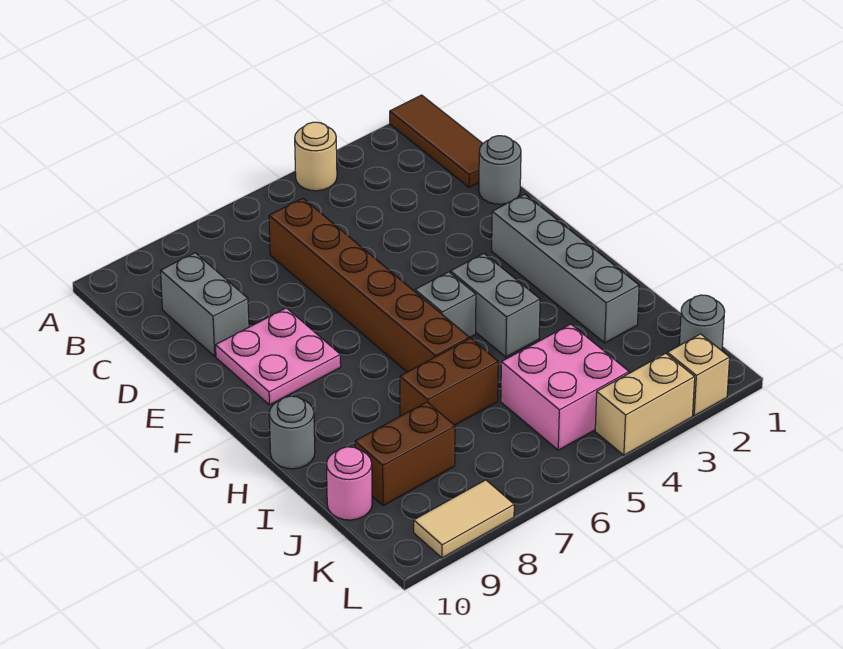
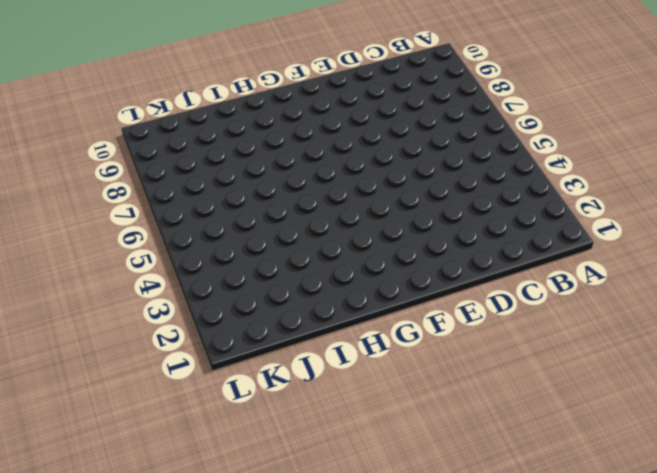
none -> brown 1x3 tile [390,95,483,188]
none -> tan 1x1 round brick [295,122,337,191]
none -> brown 1x6 brick [269,198,469,372]

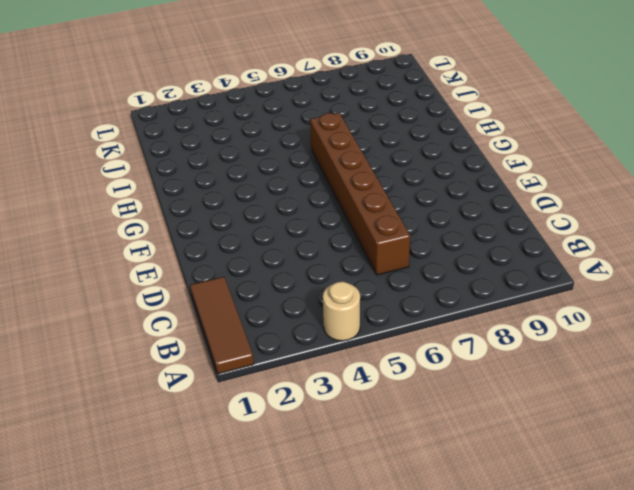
none -> grey 1x2 brick [161,253,249,356]
none -> grey 1x1 round brick [479,136,521,204]
none -> pink 2x2 plate [216,308,341,405]

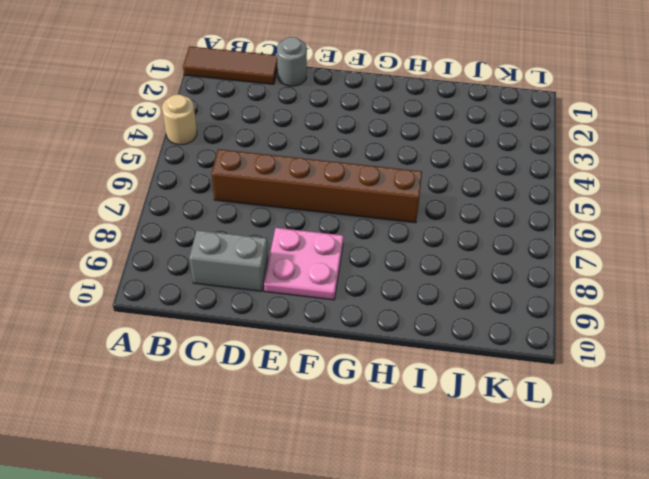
none -> grey 1x4 brick [492,194,639,343]
none -> grey 1x2 brick [451,254,540,357]
none -> grey 1x1 brick [415,272,476,338]

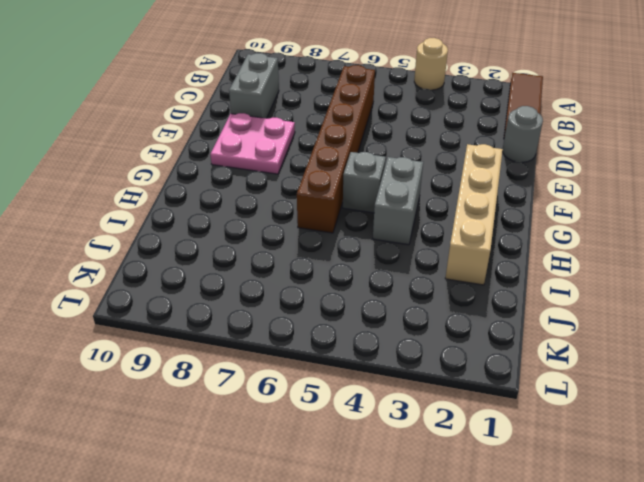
tan 1x4 brick [445,144,503,285] -> grey 1x4 brick [492,194,639,343]
none -> grey 1x1 round brick [269,396,315,469]
none -> brown 1x2 brick [400,338,498,425]
none -> pink 2x2 brick [501,324,629,450]

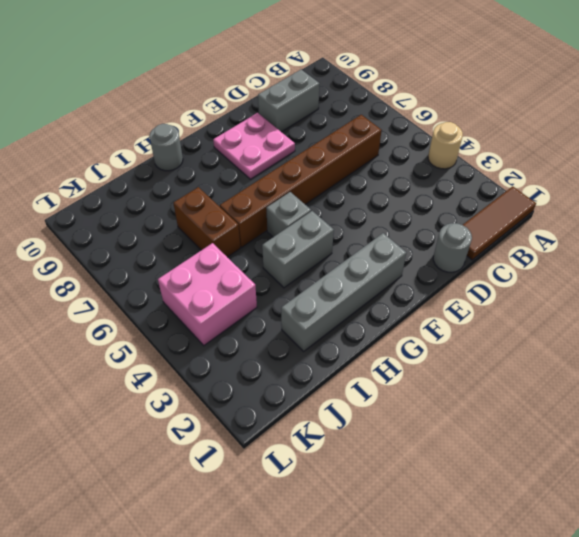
none -> brown 1x2 brick [355,402,455,506]
none -> pink 1x1 round brick [327,447,372,520]
none -> grey 1x1 round brick [679,295,725,351]

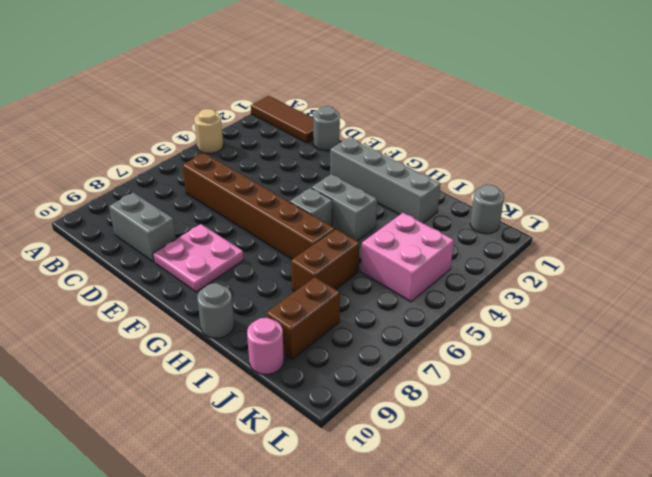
none -> tan 1x1 brick [667,334,730,416]
none -> tan 1x2 brick [595,353,695,455]
none -> tan 1x2 tile [414,480,514,558]

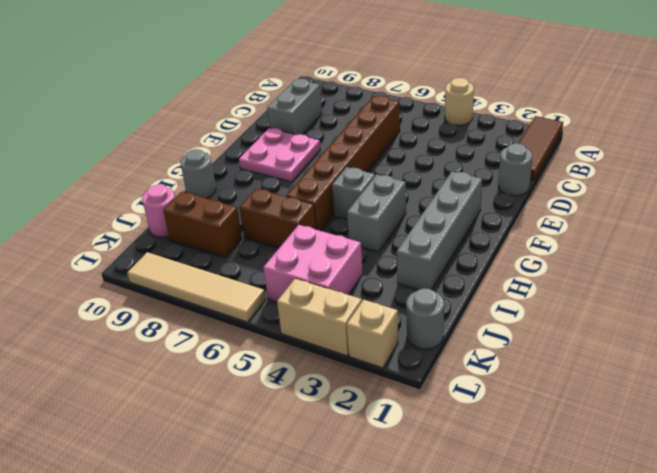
tan 1x4 tile [127,252,266,322] -> tan 1x2 tile [414,480,514,558]

